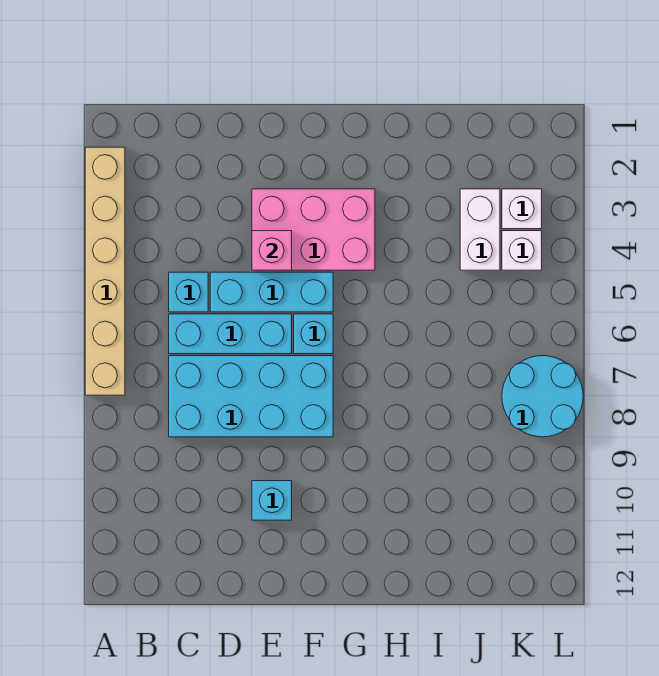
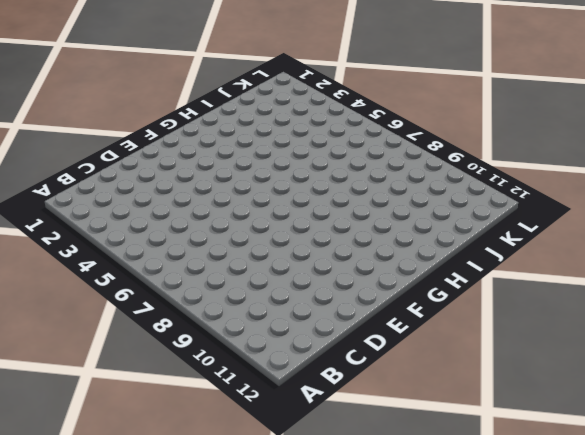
none -> tan 1x6 brick [85,147,125,395]
none -> cyan 1x1 brick [169,272,208,312]
none -> cyan 1x3 brick [169,314,292,354]

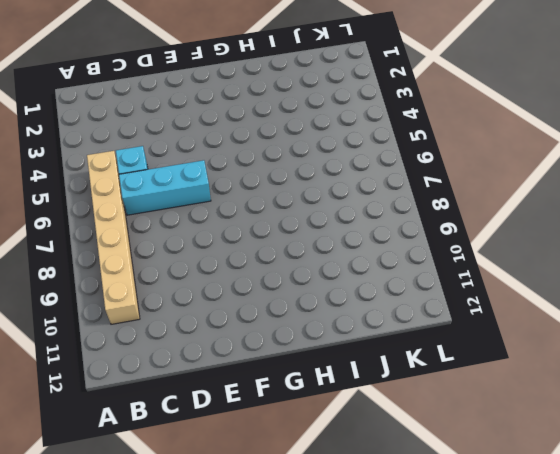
tan 1x6 brick [87,151,140,324] -> tan 1x6 brick moved to [85,147,125,395]
none -> cyan 2x4 brick [169,356,333,437]
none -> cyan 1x3 brick [210,272,333,312]
none -> pink 2x3 brick [252,189,375,270]

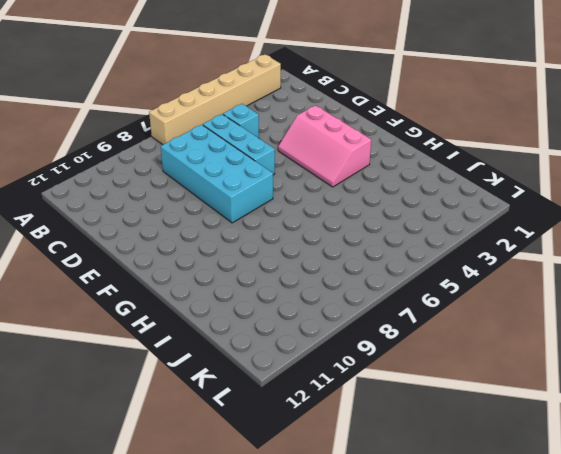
pink 2x3 slope [278,106,371,187] -> pink 2x3 brick [252,189,375,270]
none -> cyan 1x3 brick [210,272,333,312]
none -> cyan 1x1 brick [252,481,292,520]
none -> cyan 1x1 brick [294,314,333,354]

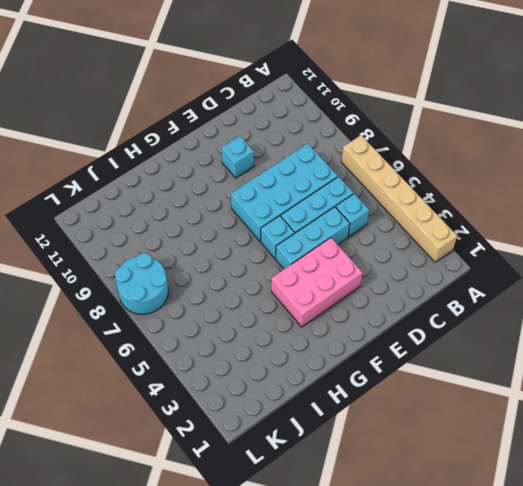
none -> white 1x2 brick [460,189,500,270]
none -> white 1x1 brick [502,189,542,229]
none -> white 1x1 brick [502,231,542,270]

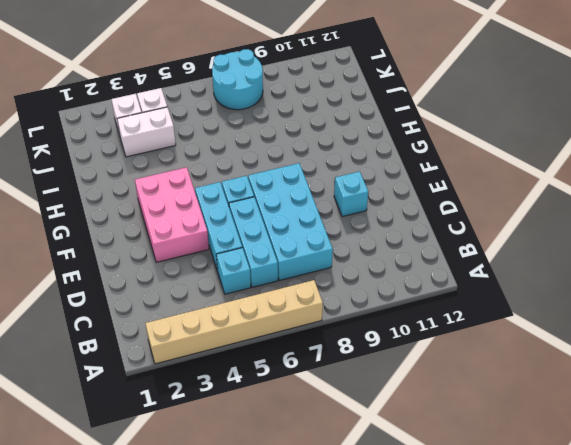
none -> pink 1x1 brick [252,231,292,270]

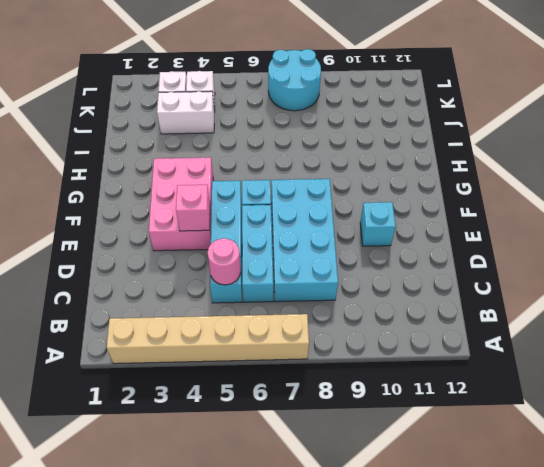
pink 1x1 round brick [208,238,241,285] -> none

